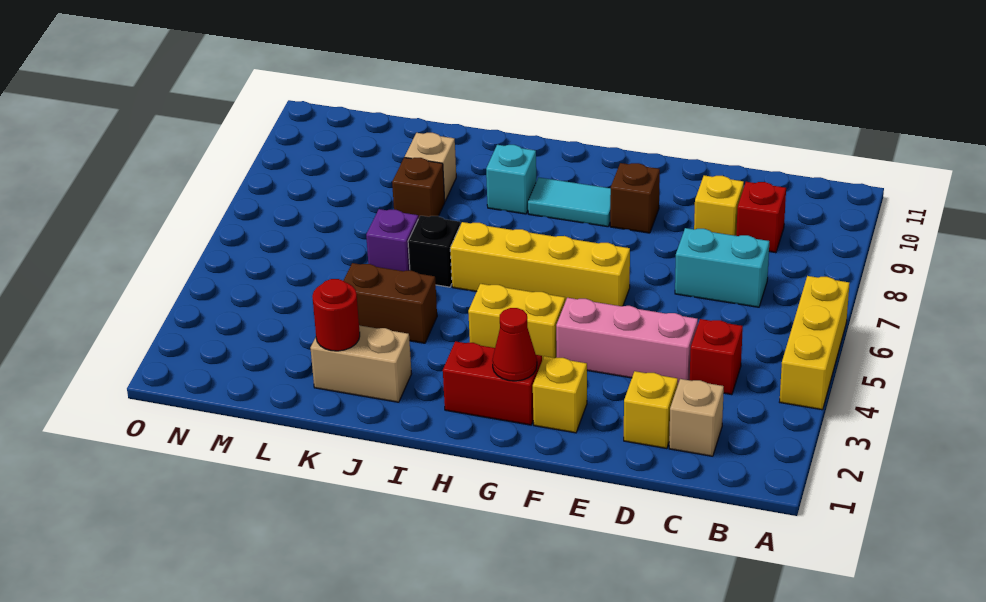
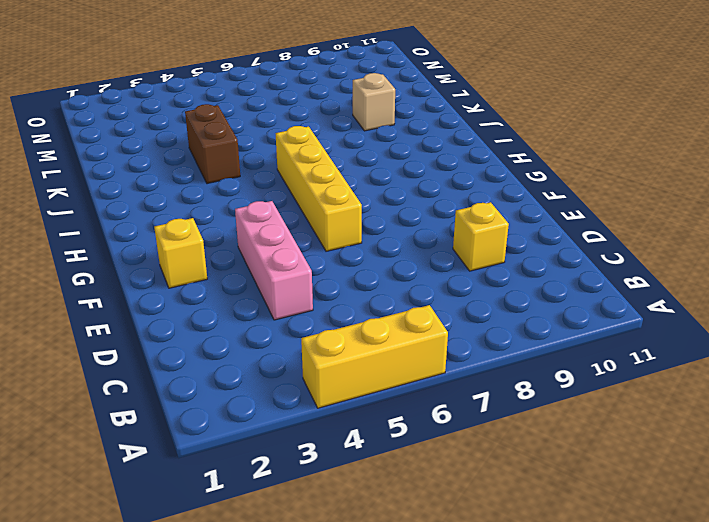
none -> tan 1x1 brick [669,379,724,456]
none -> red 1x1 brick [690,319,743,395]
none -> cyan 1x2 brick [675,228,769,307]

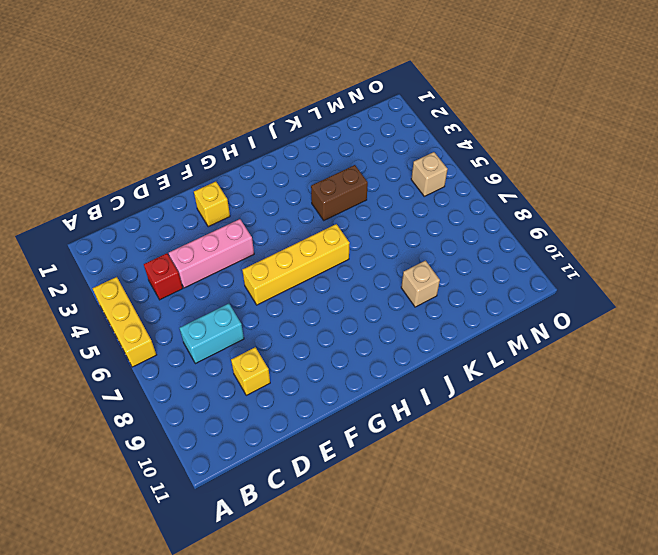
tan 1x1 brick [411,152,448,196] -> tan 1x1 brick moved to [669,379,724,456]
none -> red 1x1 brick [736,182,786,253]
none -> yellow 1x1 brick [624,371,678,448]
none -> brown 1x1 brick [610,163,660,233]

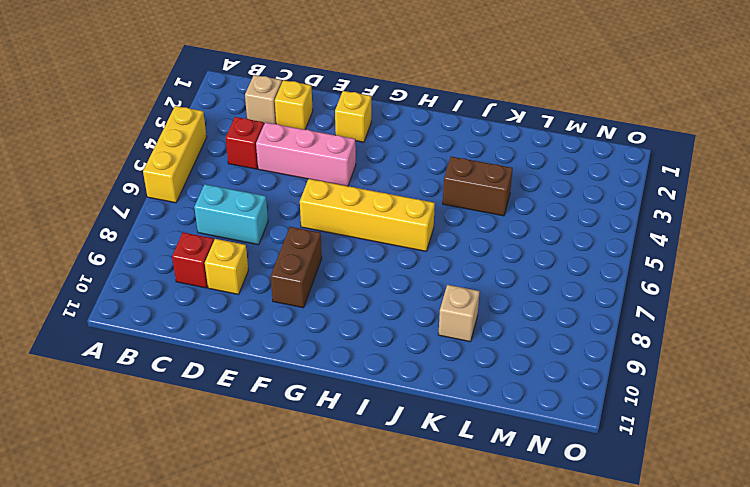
brown 1x2 brick [271,227,322,308] -> brown 1x1 brick [610,163,660,233]
none -> red 1x2 brick [443,341,542,425]
none -> yellow 1x2 brick [468,284,565,360]
none -> cyan 1x2 tile [528,177,611,227]

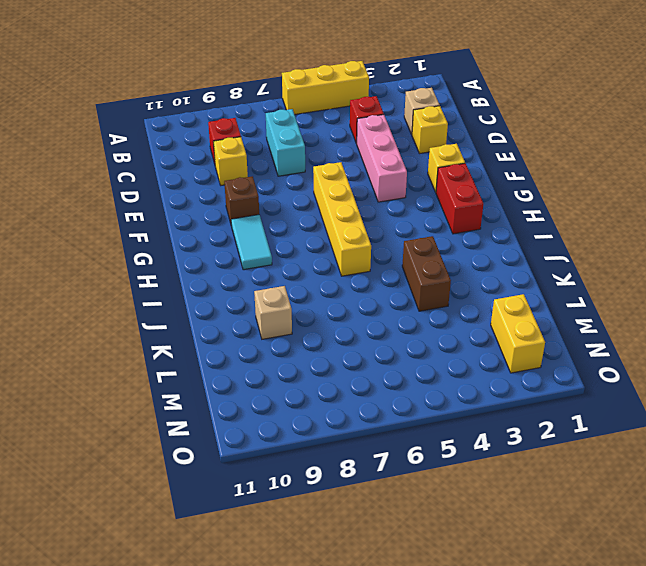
yellow 1x2 brick [491,294,545,373] -> yellow 1x2 brick moved to [468,284,565,360]
none -> cyan 1x1 brick [486,145,536,214]
none -> tan 1x2 brick [311,325,412,402]
none -> black 1x1 brick [408,216,460,287]

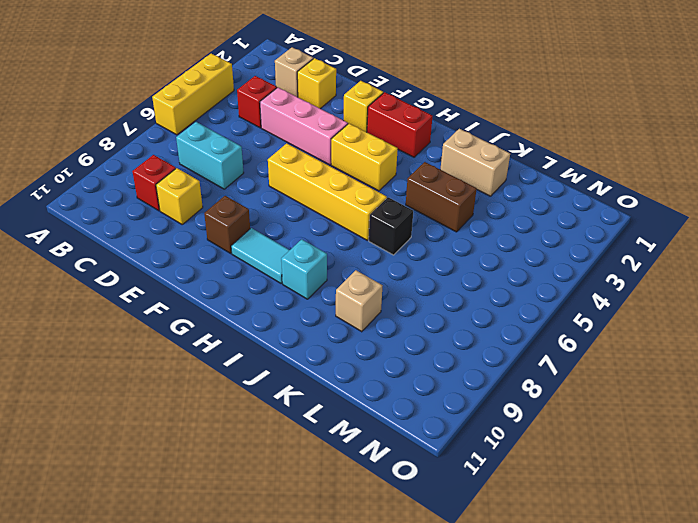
none -> purple 1x1 brick [366,209,418,271]
none -> brown 1x1 brick [392,157,445,219]
none -> red 1x1 cone [492,308,537,381]

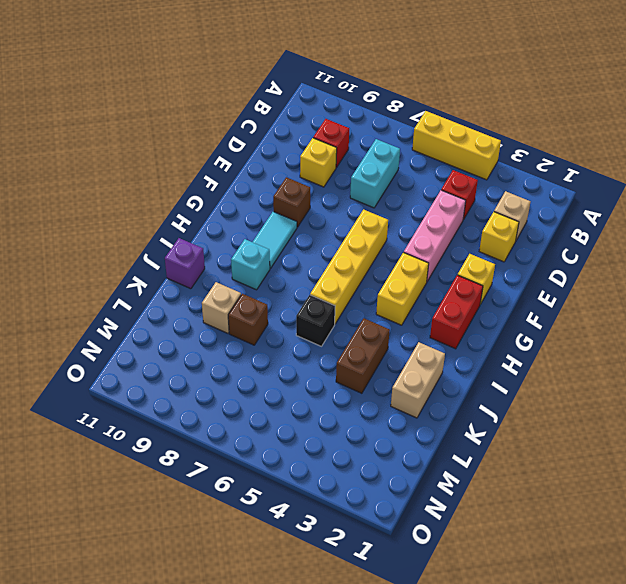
purple 1x1 brick [165,238,205,289] -> purple 1x1 brick moved to [366,209,418,271]
none -> red 1x1 cone [492,308,537,381]
none -> red 1x1 round brick [312,279,360,351]

